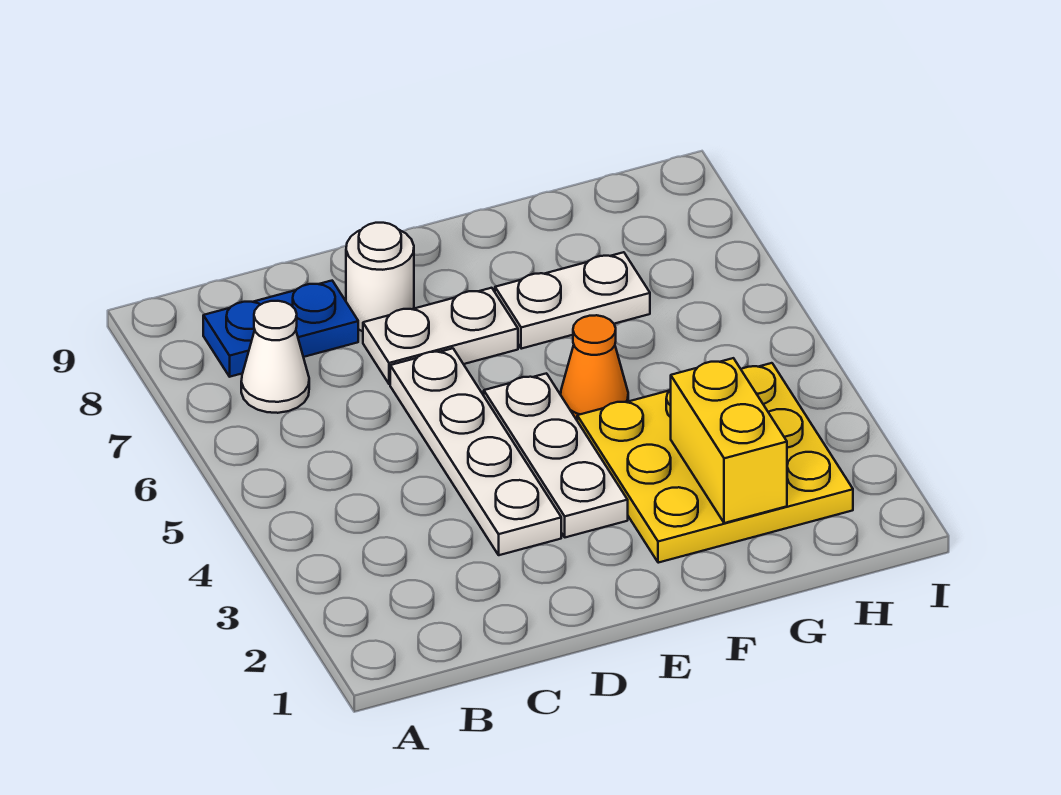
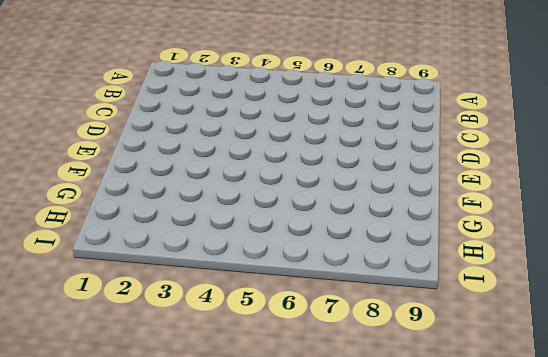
none -> white 1x1 cone [241,301,309,413]
none -> blue 1x2 plate [203,281,358,377]

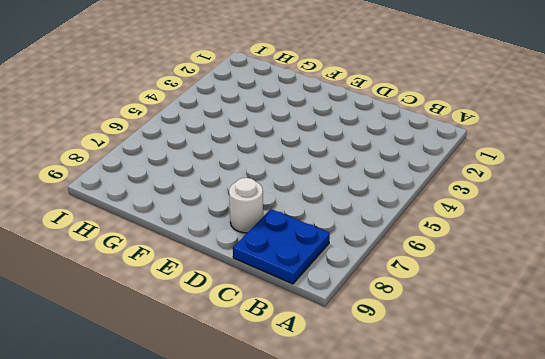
blue 2x2 plate [233,209,330,284] -> blue 1x2 plate [203,281,358,377]
none -> white 1x1 cone [241,301,309,413]
none -> white 1x4 plate [390,348,561,555]

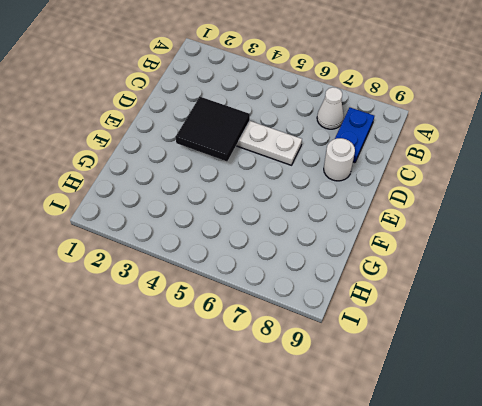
black 2x2 tile [176,97,250,161] -> none
none -> white 1x2 plate [363,288,518,384]
none -> white 1x3 plate [484,373,628,537]

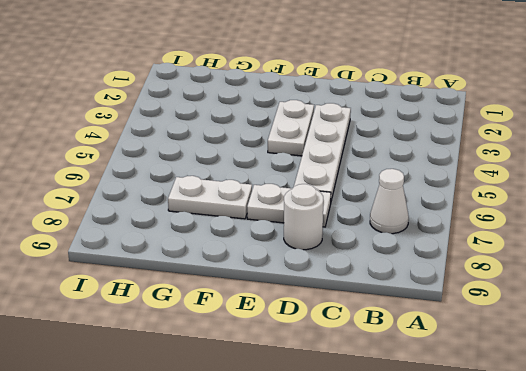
white 1x2 plate [268,100,314,156] -> white 1x3 plate [484,373,628,537]
none -> blue 1x2 plate [203,281,358,377]
none -> yellow 3x3 plate [577,363,853,563]

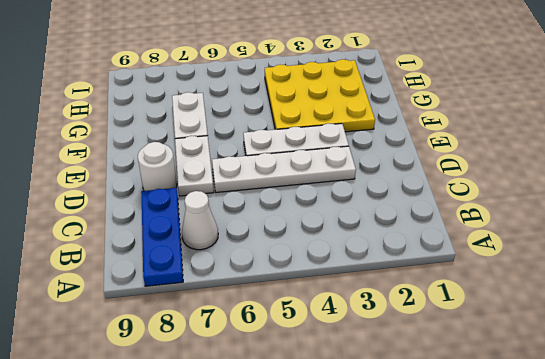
blue 1x3 plate [141,188,183,286] -> blue 1x2 plate [203,281,358,377]
none -> orange 1x1 cone [561,315,628,420]
none -> yellow 1x2 brick [671,358,787,523]

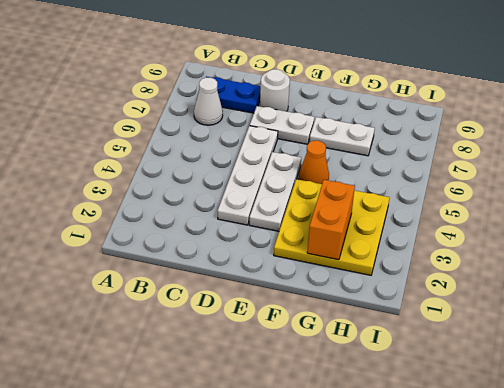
orange 1x2 brick [307,180,355,260] -> yellow 1x2 brick [671,358,787,523]

